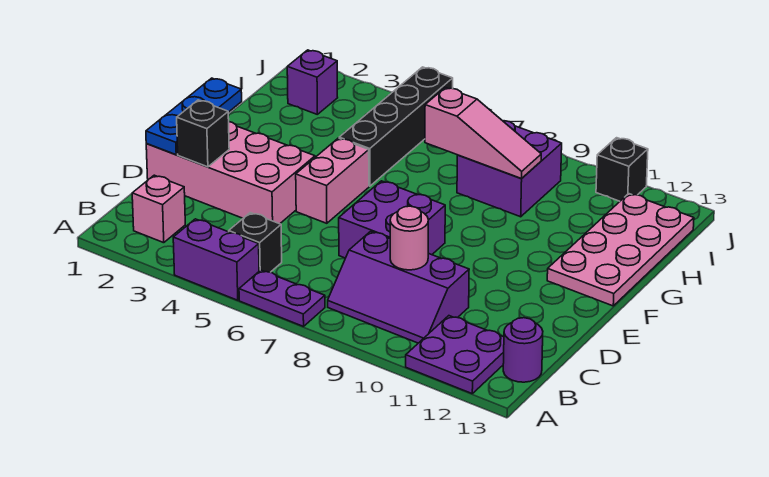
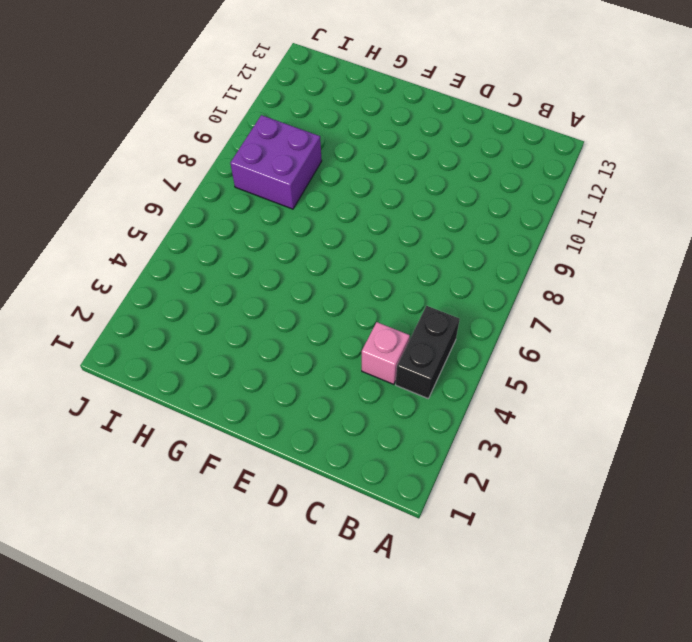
black 1x2 brick [396,306,460,398] -> black 1x1 brick [229,213,282,272]
pink 1x1 brick [362,322,410,384] -> pink 1x1 brick moved to [132,175,185,243]
none -> purple 1x2 brick [173,219,259,300]
none -> purple 1x2 plate [239,270,325,326]
none -> purple 2x2 plate [406,316,504,393]

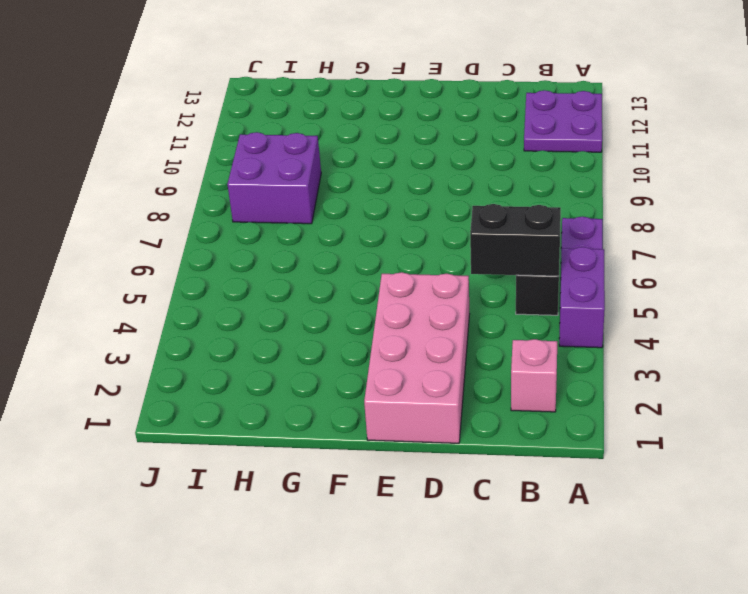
black 1x2 brick [470,204,561,276] -> none
none -> purple 2x3 slope [328,231,469,343]
none -> purple 1x1 round brick [503,318,543,382]
none -> purple 2x2 brick [339,181,445,258]

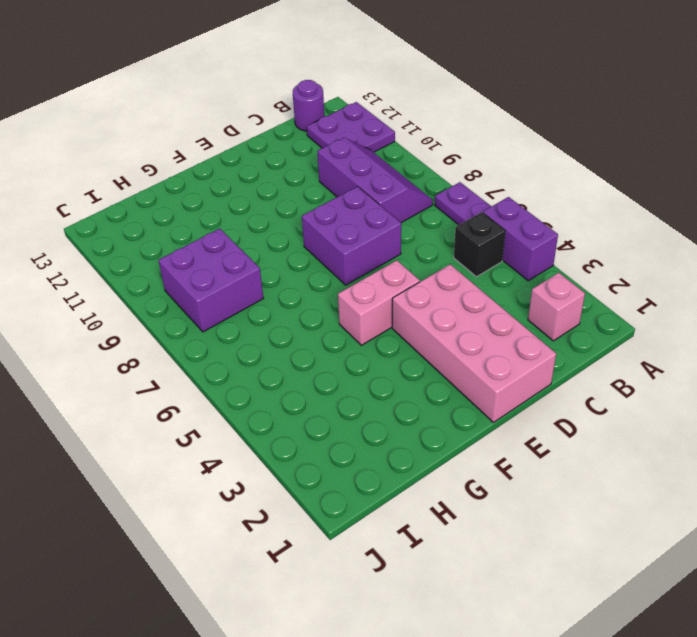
none -> pink 2x4 plate [547,194,694,306]
none -> black 1x4 brick [339,67,453,186]
none -> purple 1x1 brick [287,50,338,114]

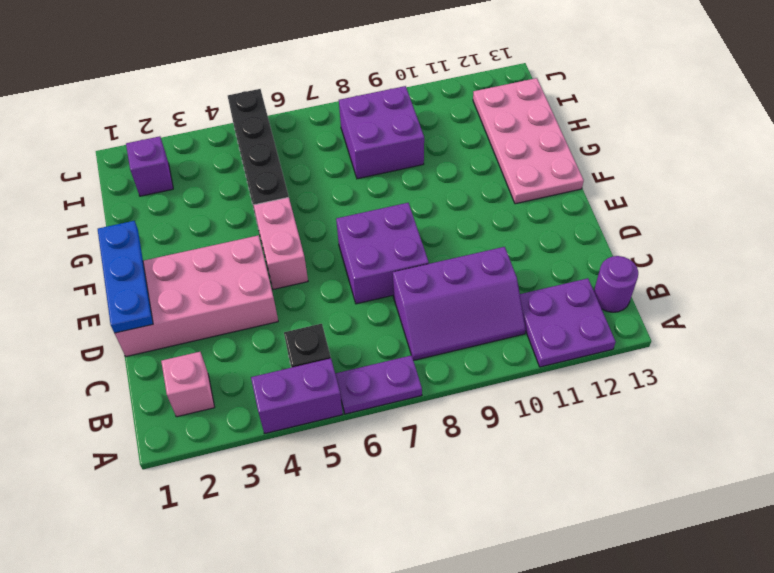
none -> black 1x1 brick [596,138,648,201]
none -> pink 1x1 round brick [390,206,428,270]
none -> black 1x1 brick [177,100,229,167]

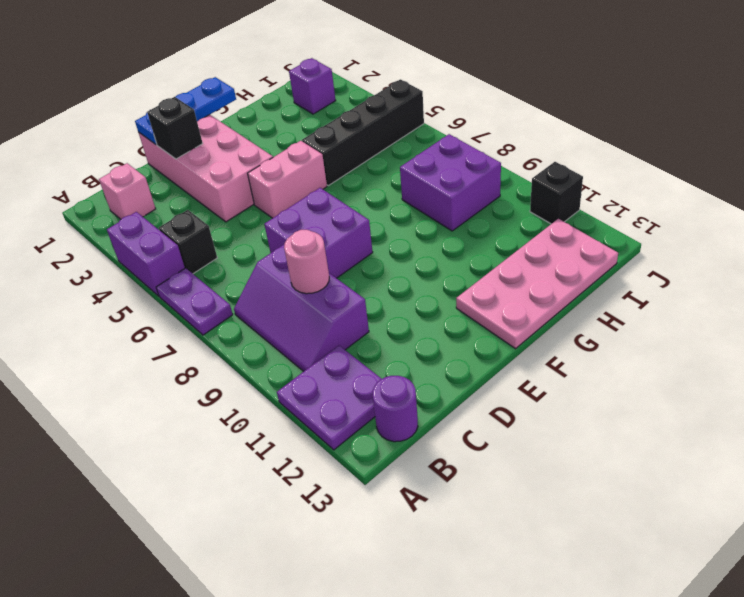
none -> pink 1x3 slope [425,88,541,178]

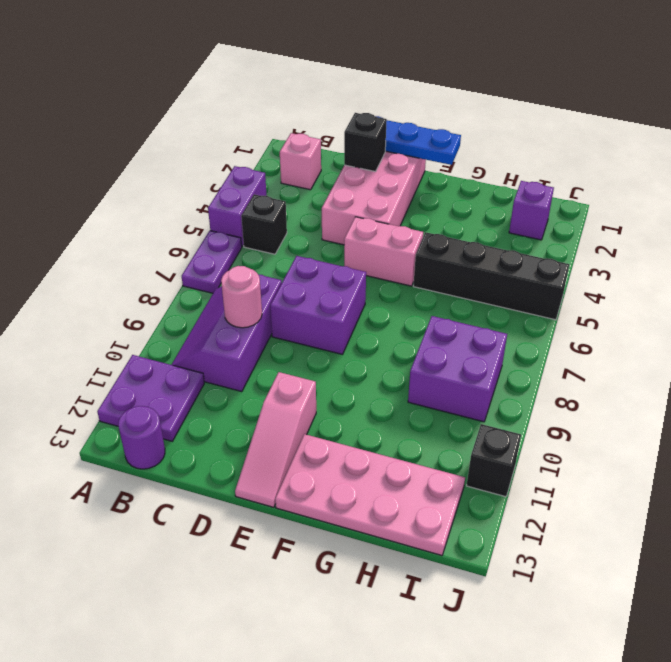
pink 1x3 slope [235,372,316,507] -> pink 1x3 slope moved to [425,88,541,178]

